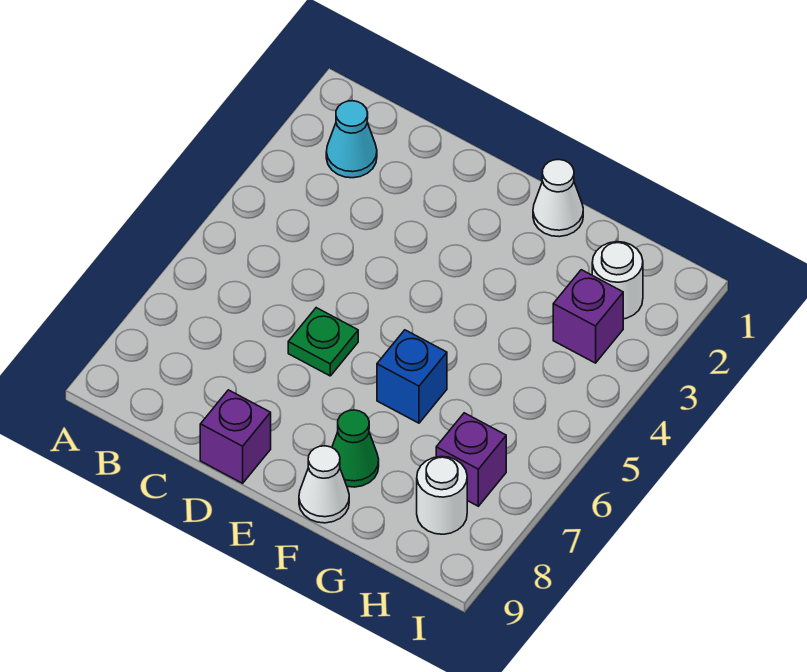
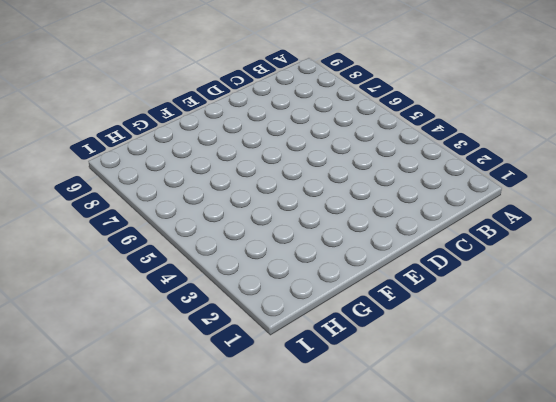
none -> cyan 1x1 cone [326,101,377,178]
none -> green 1x1 plate [288,308,358,376]

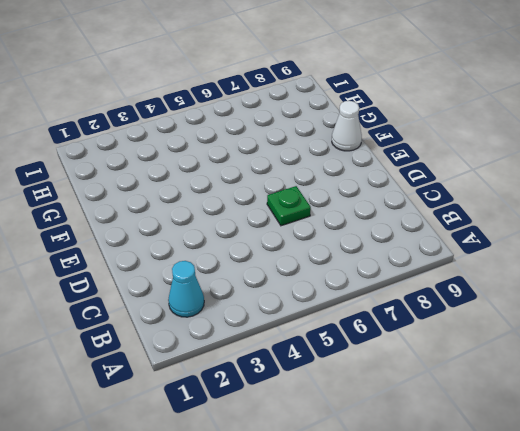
none -> purple 1x1 brick [200,390,271,483]
none -> white 1x1 cone [533,160,583,237]

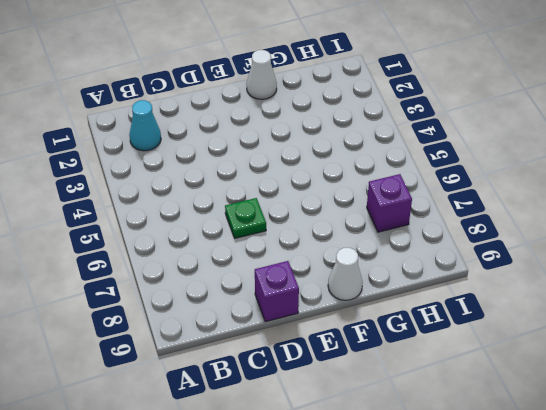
none -> blue 1x1 brick [377,330,447,423]
none -> green 1x1 cone [332,410,379,487]

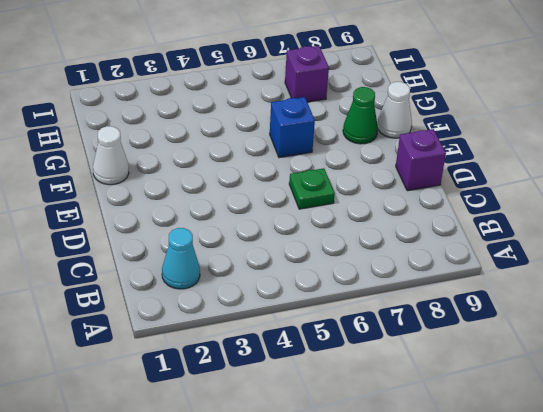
none -> white 1x1 round brick [592,242,643,319]
none -> purple 1x1 brick [553,270,623,363]

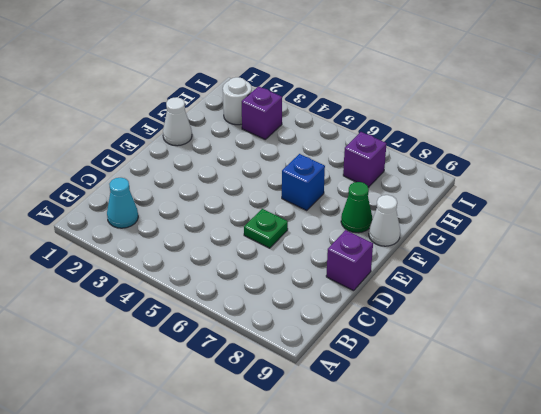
none -> white 1x1 round brick [417,456,467,534]

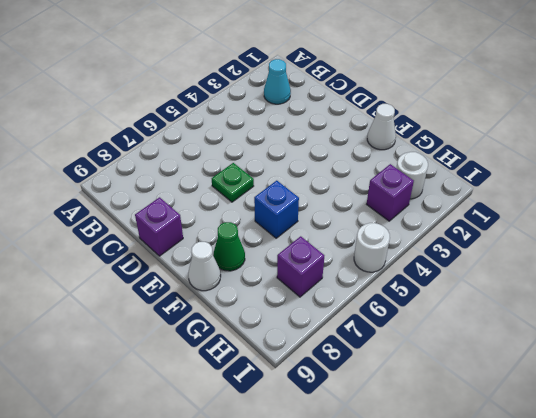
white 1x1 round brick [354,223,390,272] -> white 1x1 round brick moved to [417,456,467,534]

